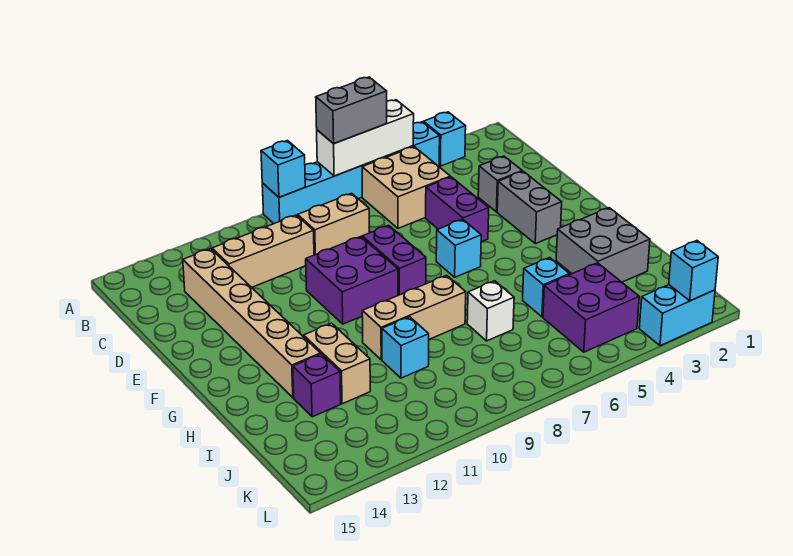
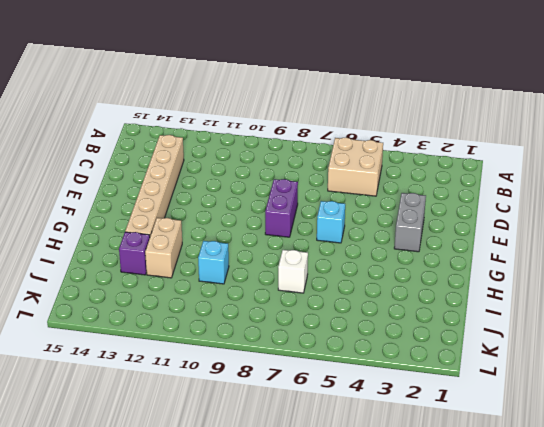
none -> cyan 1x1 brick [424,112,466,166]
none -> cyan 1x6 brick [262,122,440,224]
none -> tan 1x2 brick [298,193,369,255]

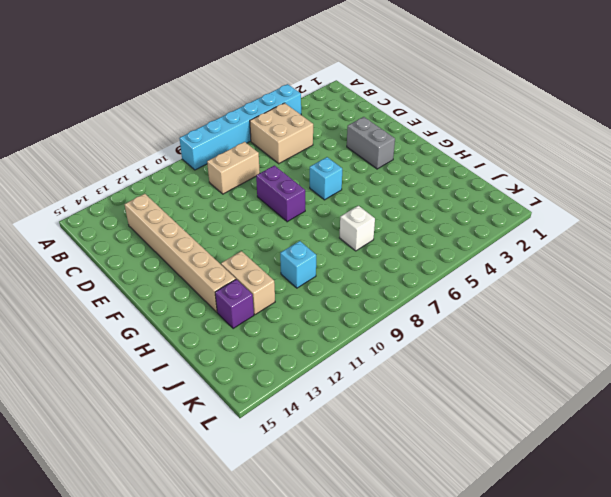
none -> cyan 1x1 brick [424,112,466,166]
none -> tan 1x3 brick [212,215,314,287]
none -> grey 1x1 brick [478,156,522,212]

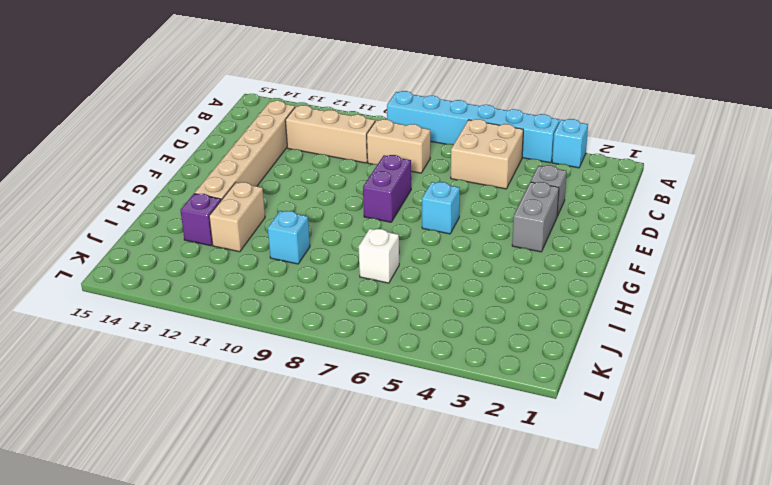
none -> purple 1x2 brick [426,177,489,242]
none -> purple 2x2 brick [306,237,398,324]
none -> grey 2x2 brick [556,208,650,282]

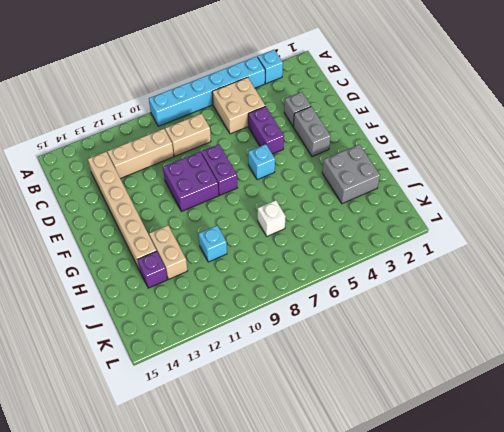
none -> tan 1x3 brick [362,275,466,360]
none -> cyan 1x1 brick [523,258,569,317]
none -> purple 2x2 brick [543,263,639,352]

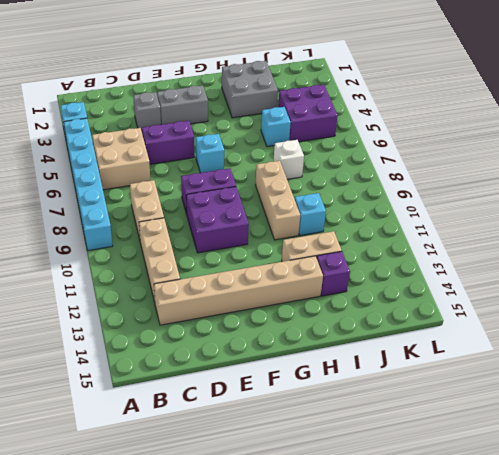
none -> cyan 1x2 brick [639,285,715,346]
none -> white 1x3 brick [317,100,414,176]
none -> cyan 1x1 brick [261,141,305,197]

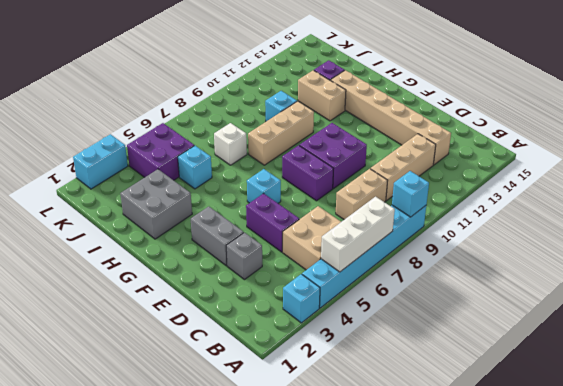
none -> cyan 1x1 brick [669,241,718,301]
none -> grey 1x2 brick [316,77,387,144]

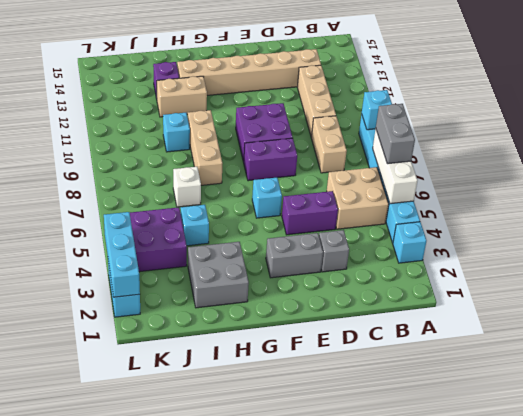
cyan 1x3 brick [104,212,140,297] -> cyan 1x1 brick [669,241,718,301]

